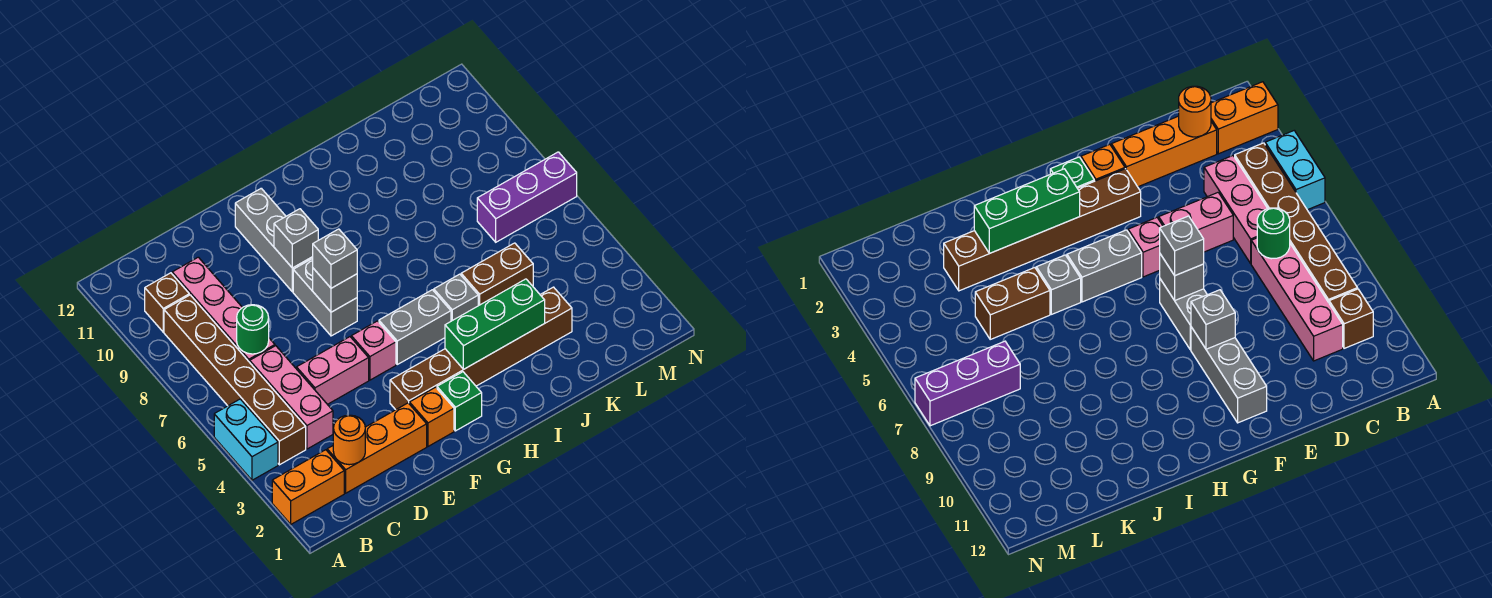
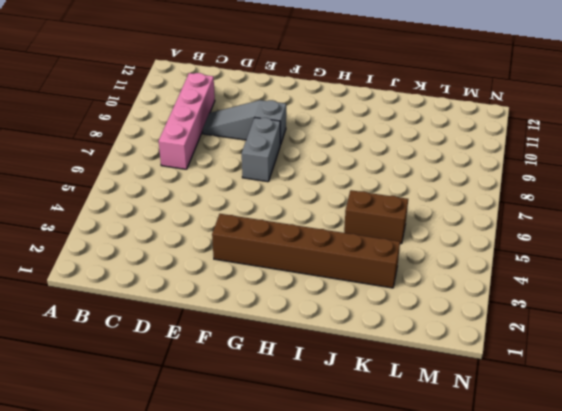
grey 1x3 slope [202,100,286,145] -> grey 1x3 brick [235,188,313,292]
none -> orange 1x2 brick [272,450,344,524]
none -> cyan 1x2 brick [214,399,278,480]
none -> brown 1x6 brick [164,295,306,465]

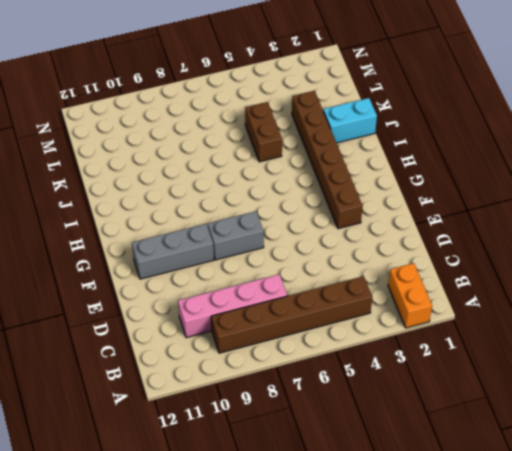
cyan 1x2 brick [323,98,377,143] -> cyan 1x2 brick moved to [214,399,278,480]
none -> brown 1x1 brick [145,273,189,332]
none -> orange 1x3 brick [327,403,427,493]
none -> pink 1x3 brick [250,346,333,449]

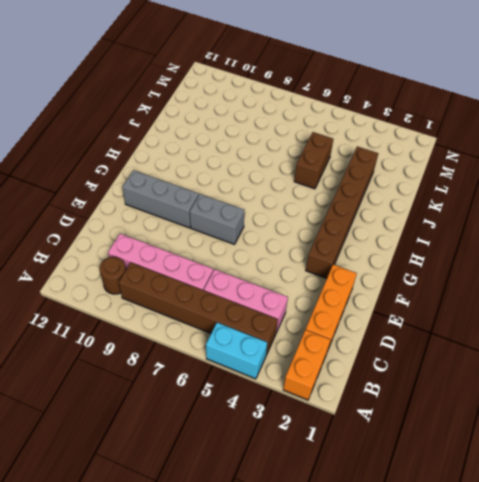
brown 1x1 round brick [99,257,126,294] -> brown 1x1 brick [145,273,189,332]
none -> pink 1x2 brick [297,337,369,404]
none -> orange 1x1 brick [410,387,454,446]
none -> pink 1x1 brick [351,321,396,380]

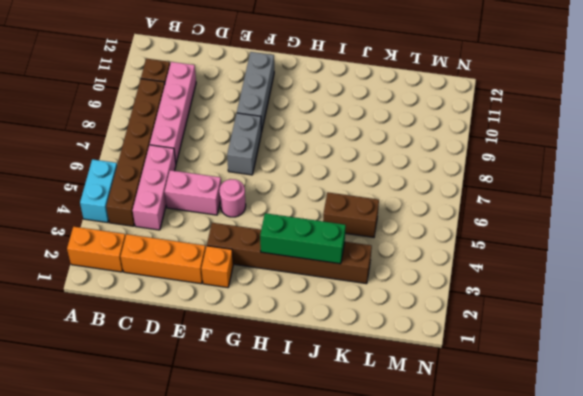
pink 1x1 round brick [219,179,246,217] -> pink 1x1 brick [351,321,396,380]
none -> green 1x1 brick [437,372,482,431]
none -> grey 1x2 brick [379,290,451,364]
none -> grey 1x1 brick [434,274,478,321]

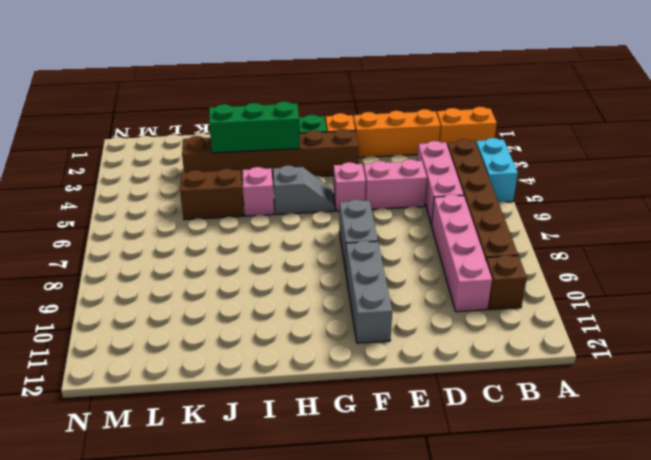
grey 1x2 slope [273,165,335,215] -> grey 1x2 brick [379,290,451,364]
pink 1x1 brick [242,167,274,216] -> grey 1x1 brick [434,274,478,321]
none -> purple 1x3 brick [477,152,577,242]
none -> orange 1x1 round brick [333,415,365,465]
none -> green 1x1 round brick [237,305,269,354]

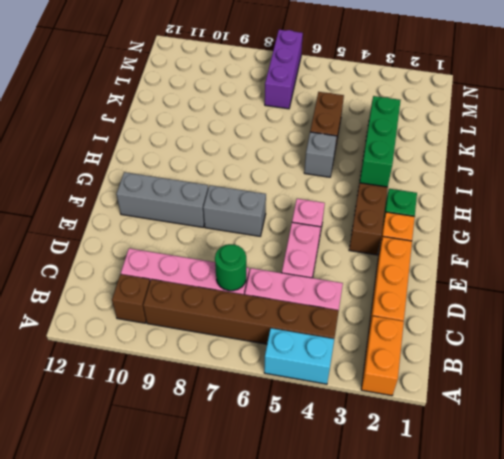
none -> grey 1x2 brick [379,290,451,364]
none -> orange 1x1 round brick [333,415,365,465]
none -> grey 1x1 brick [313,268,357,312]

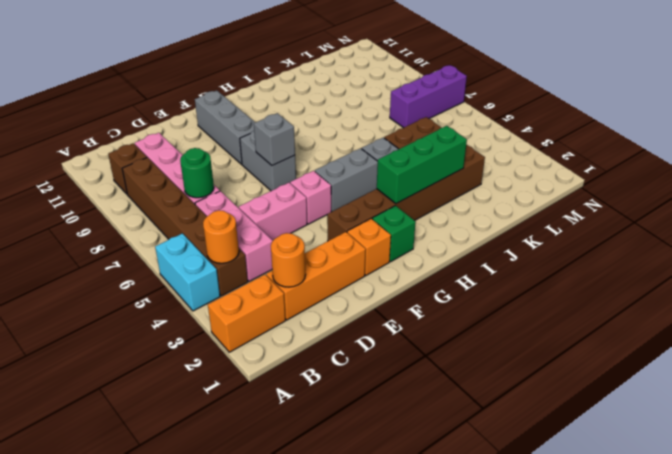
orange 1x1 round brick [203,210,239,263] -> none
none -> grey 1x1 brick [274,209,318,268]
none -> grey 1x1 brick [313,229,357,288]

